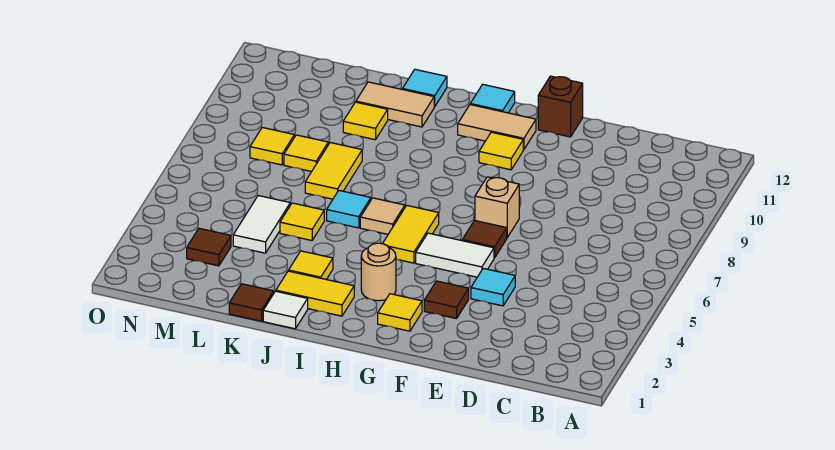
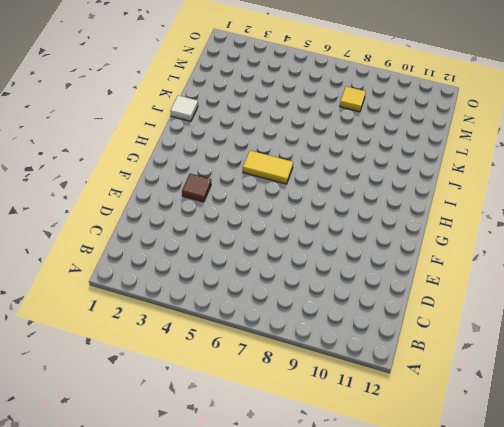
none -> cyan 1x1 tile [471,268,515,306]
none -> white 1x2 tile [416,233,494,277]
none -> brown 1x1 tile [462,221,507,258]

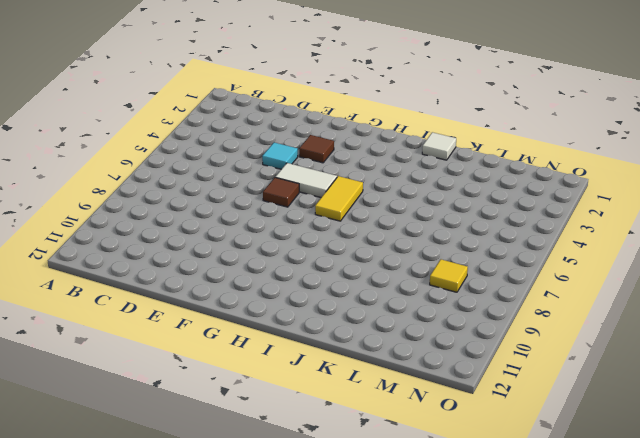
none -> tan 1x1 brick [475,177,519,237]
none -> brown 1x1 brick [538,76,583,137]
none -> yellow 1x1 tile [378,294,422,331]

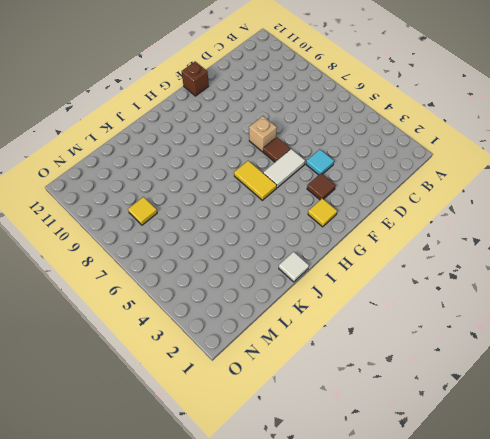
none -> yellow 1x1 tile [479,132,523,170]
none -> tan 1x2 tile [458,105,536,150]
none -> tan 1x1 round brick [361,243,396,301]

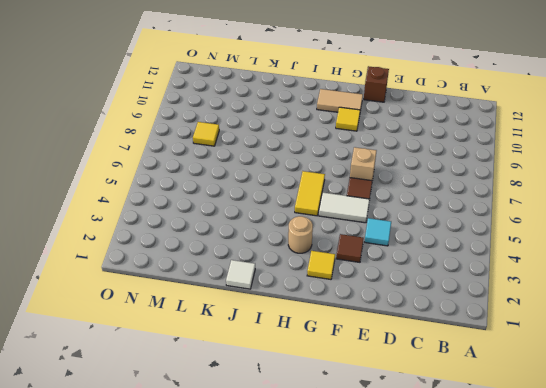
none -> cyan 1x1 tile [470,84,515,113]
none -> yellow 1x2 tile [276,271,354,316]
none -> tan 1x1 tile [360,198,405,234]

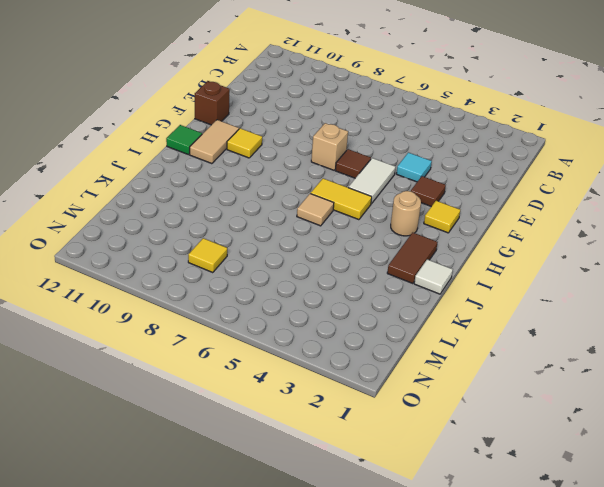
green 1x1 tile [166,125,202,155] -> cyan 1x1 tile [470,84,515,113]
brown 1x2 tile [387,232,438,284] -> yellow 1x2 tile [276,271,354,316]
none -> yellow 1x1 tile [289,251,333,280]
none -> cyan 1x1 tile [327,191,371,228]
none -> tan 1x2 tile [356,82,434,127]

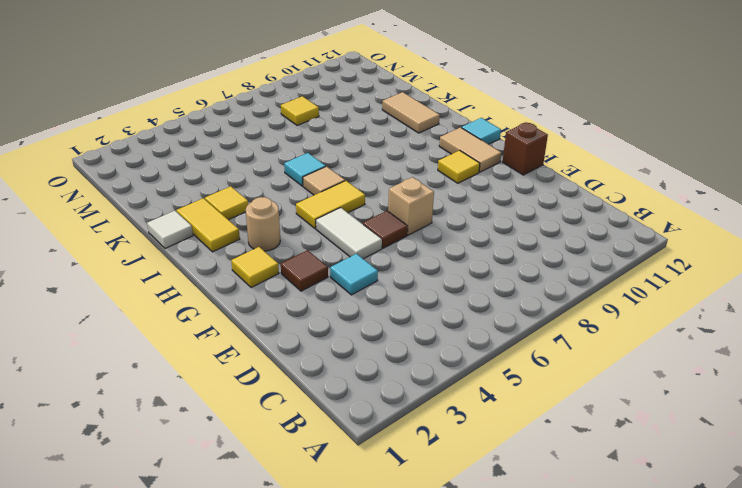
none -> cyan 1x1 tile [403,69,447,107]
none -> brown 1x1 tile [229,284,274,321]
none -> yellow 1x1 tile [280,203,324,240]

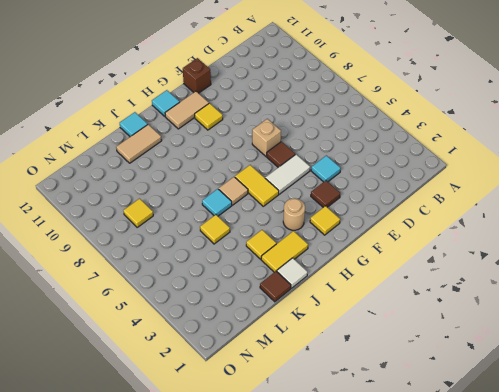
none -> yellow 1x2 tile [305,143,362,199]
none -> yellow 1x1 tile [343,102,388,140]
none -> white 1x2 tile [233,196,290,253]

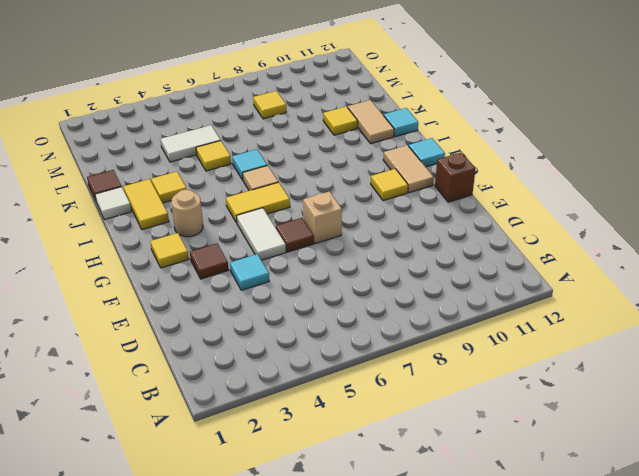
none -> yellow 1x2 tile [305,143,362,199]
none -> yellow 1x1 tile [284,135,328,172]
none -> brown 1x1 tile [187,228,231,266]

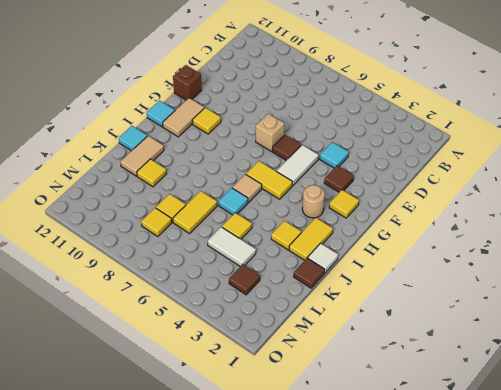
yellow 1x2 tile [173,191,217,233] -> yellow 1x2 tile turned to [305,143,362,199]

